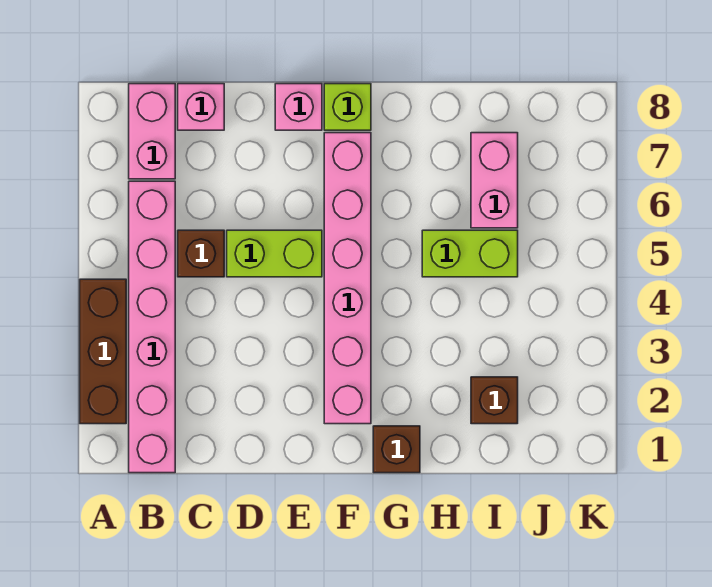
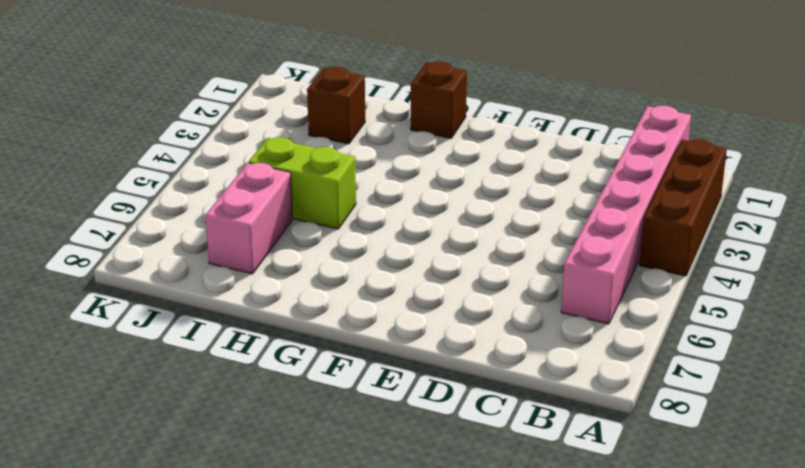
none -> pink 1x2 brick [129,84,175,179]
none -> brown 1x1 brick [178,230,224,277]
none -> pink 1x1 brick [178,84,224,130]

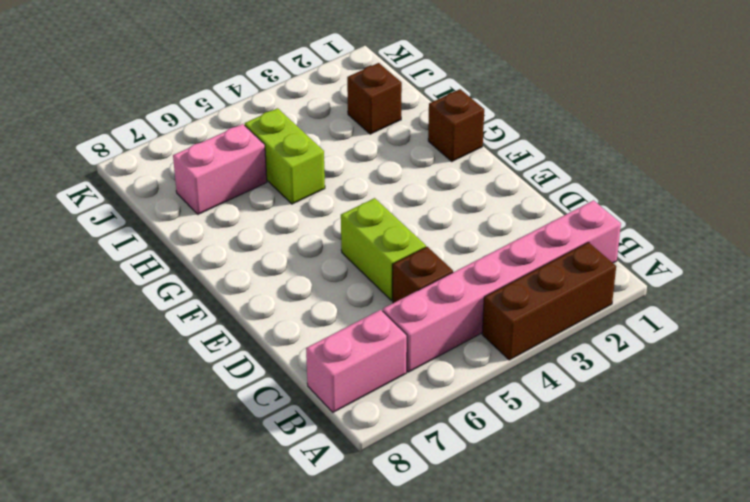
none -> pink 1x1 brick [178,84,224,130]
none -> pink 1x1 brick [275,84,322,130]
none -> pink 1x6 brick [324,133,371,424]

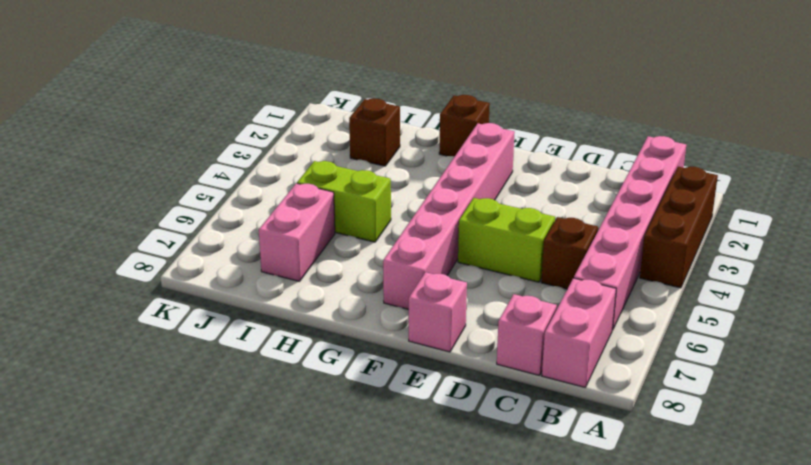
none -> lime 1x1 brick [324,84,371,130]

